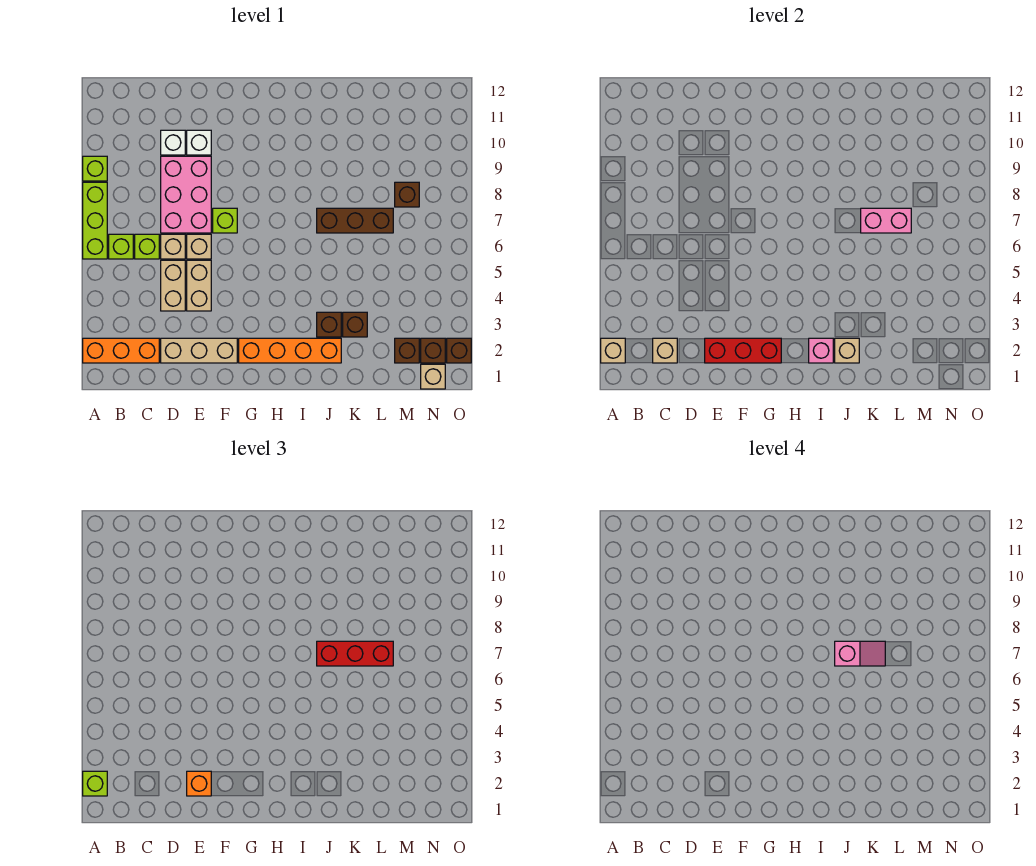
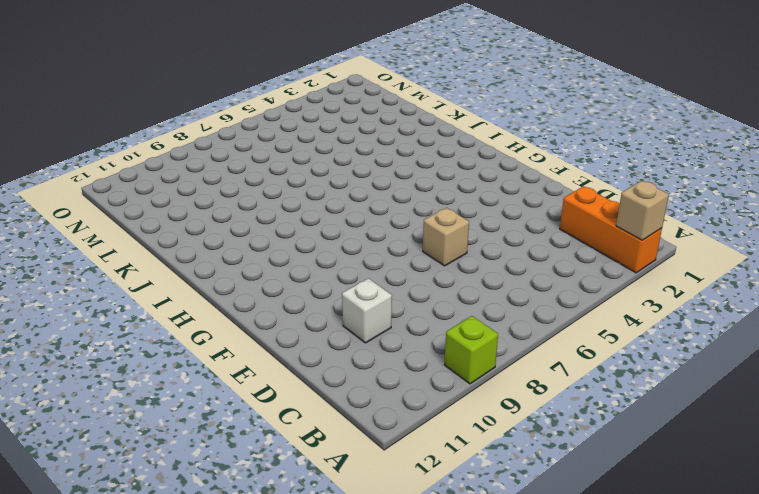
none -> lime 1x3 brick [83,182,107,259]
none -> lime 1x1 brick [109,234,133,259]
none -> lime 1x1 brick [135,234,159,259]
none -> tan 1x3 brick [161,338,237,363]

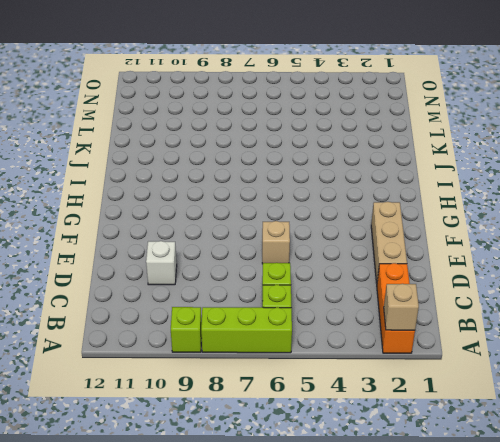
none -> tan 1x2 brick [161,260,185,311]
none -> tan 1x1 brick [161,234,185,259]
none -> pink 2x3 brick [161,156,211,233]
none -> tan 1x2 brick [187,260,211,311]

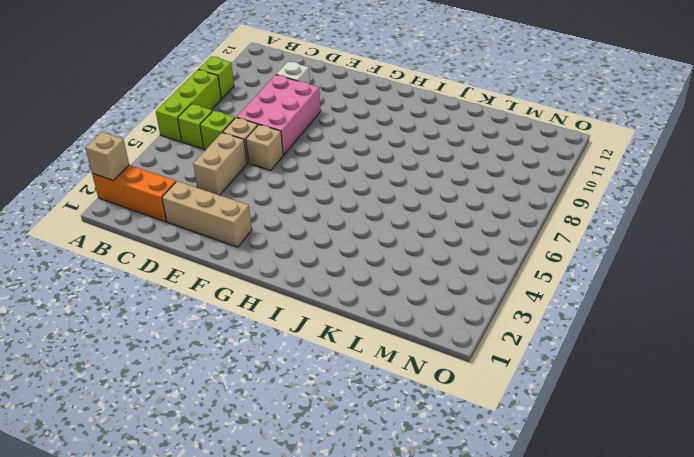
none -> tan 1x2 brick [187,260,211,311]
none -> white 1x1 brick [187,130,211,155]
none -> lime 1x1 brick [213,208,237,233]
none -> orange 1x4 brick [239,338,341,363]

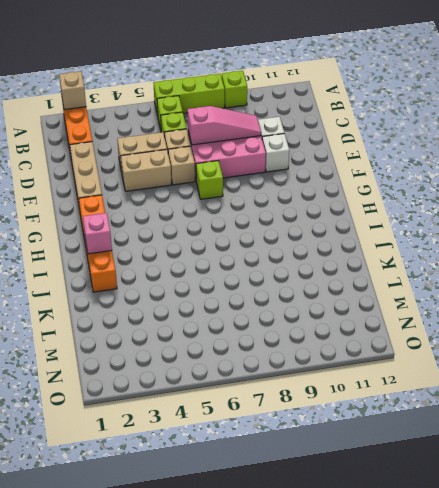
pink 1x3 slope [187,106,261,145] -> none
none -> brown 1x1 brick [317,312,341,337]
none -> brown 1x3 brick [317,208,393,233]
none -> brown 1x1 brick [343,312,367,337]
none -> brown 1x1 brick [395,338,419,363]

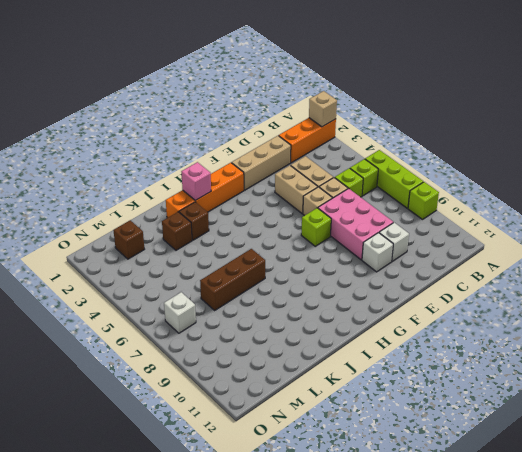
white 1x1 brick [164,292,196,333] -> none
none -> brown 1x1 brick [395,182,419,207]
none -> tan 1x1 brick [421,364,445,389]
none -> brown 1x1 brick [421,338,445,363]
none -> brown 1x1 brick [447,338,471,363]

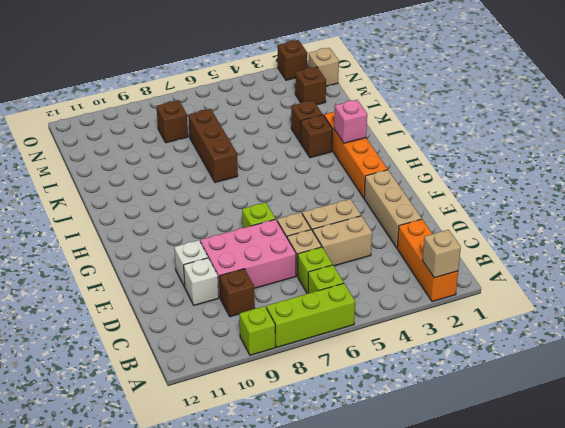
brown 1x1 brick [220,269,255,317] -> brown 1x1 brick moved to [421,338,445,363]
none -> tan 1x1 brick [653,338,677,363]
none -> red 1x3 brick [705,338,781,363]
none -> tan 1x1 brick [835,338,859,363]
none -> pink 1x2 brick [861,208,911,233]

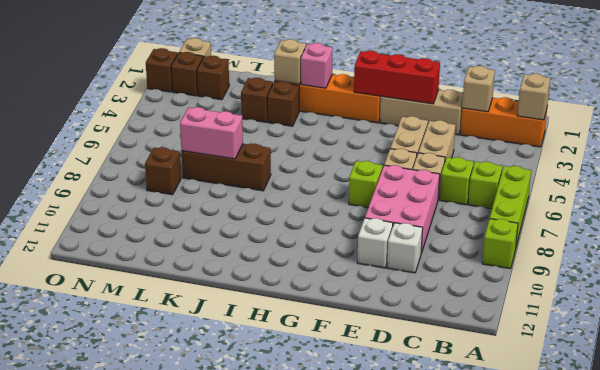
none -> lime 1x1 brick [83,771,107,796]
none -> orange 1x1 brick [187,771,211,796]
none -> red 1x3 brick [317,641,393,666]
none -> pink 1x2 slope [835,641,885,666]

